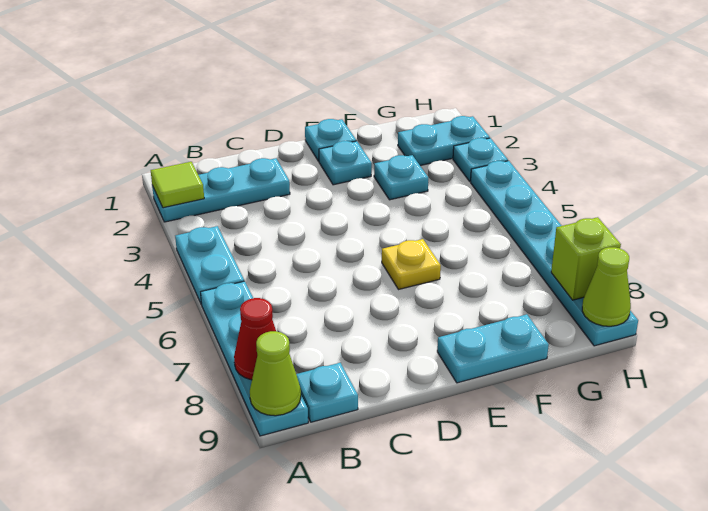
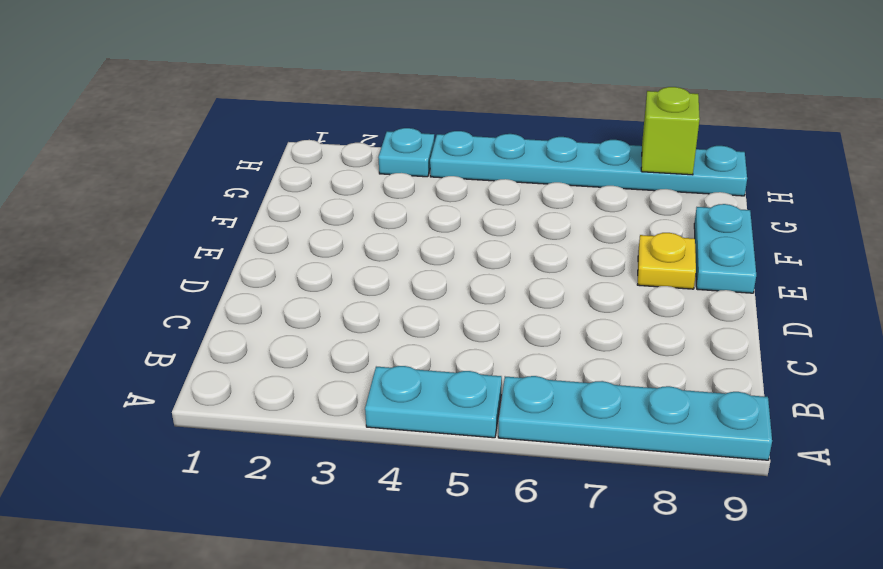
yellow 1x1 plate [637,233,696,289] -> yellow 1x1 plate moved to [382,239,441,290]
none -> cyan 1x3 plate [152,158,290,222]
none -> cyan 1x1 plate [296,363,358,422]
none -> cyan 1x1 plate [305,119,356,161]

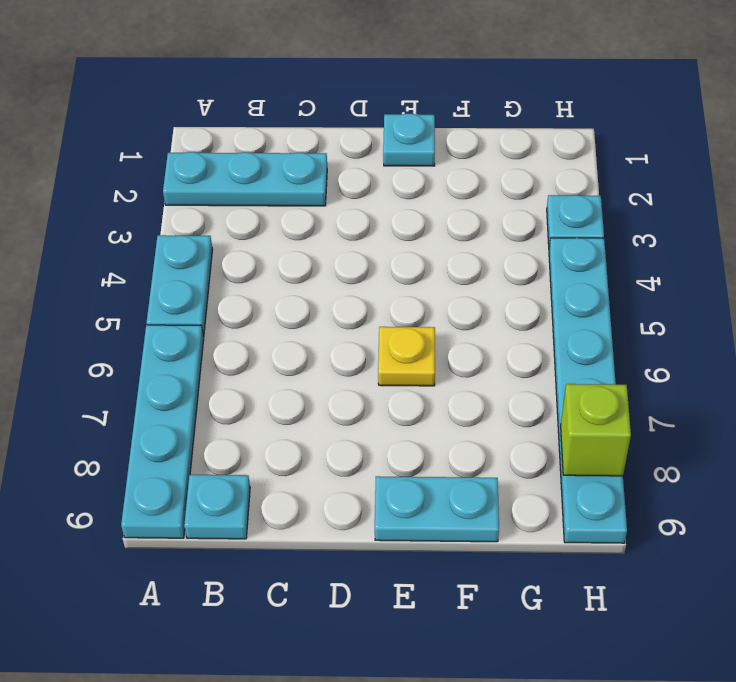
none -> cyan 1x1 plate [319,141,372,185]
none -> cyan 1x1 plate [374,155,429,200]
none -> cyan 1x2 plate [398,116,490,166]

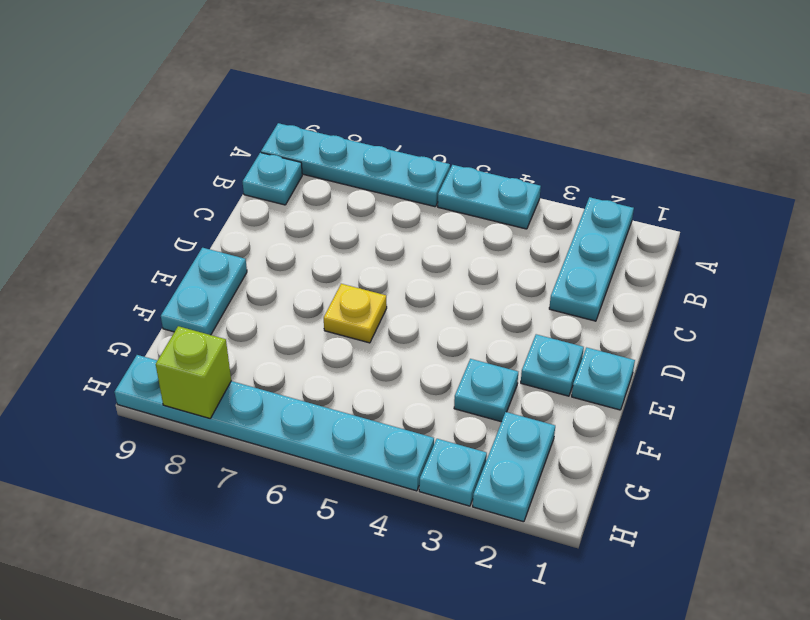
none -> lime 1x1 tile [151,162,204,208]
none -> red 1x1 cone [234,298,276,380]
none -> lime 1x1 cone [250,331,301,416]

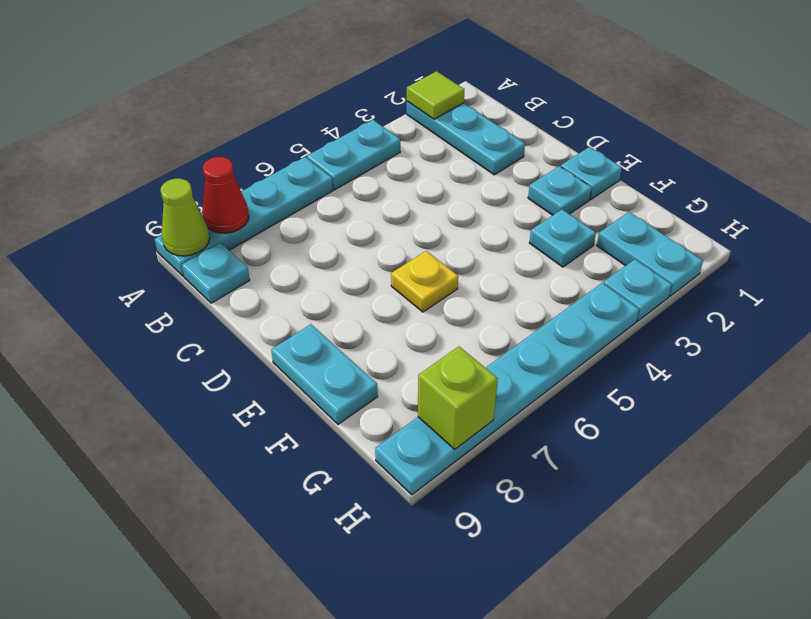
none -> lime 1x1 cone [582,247,631,326]

